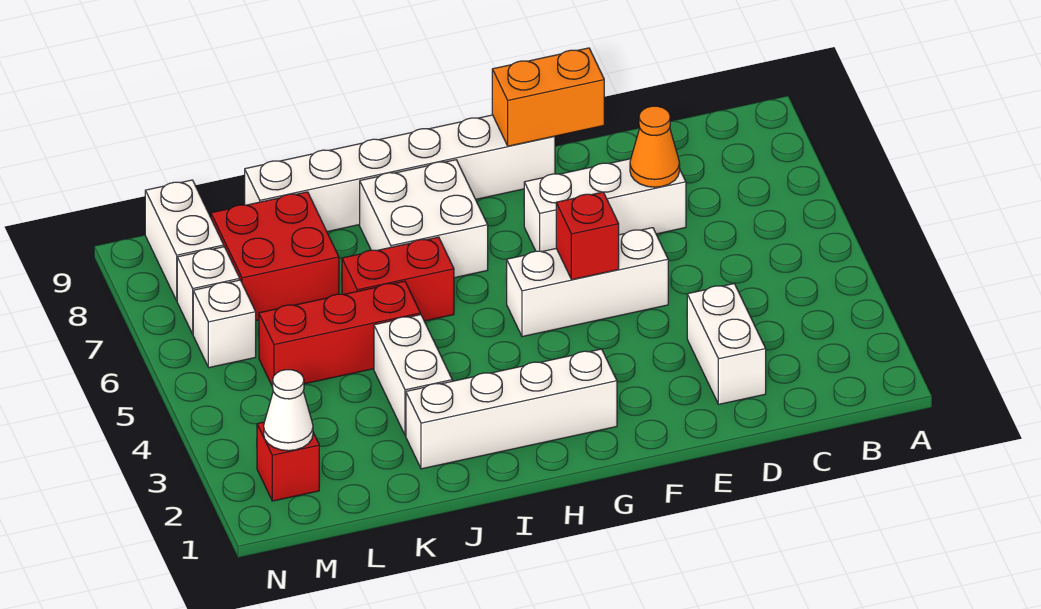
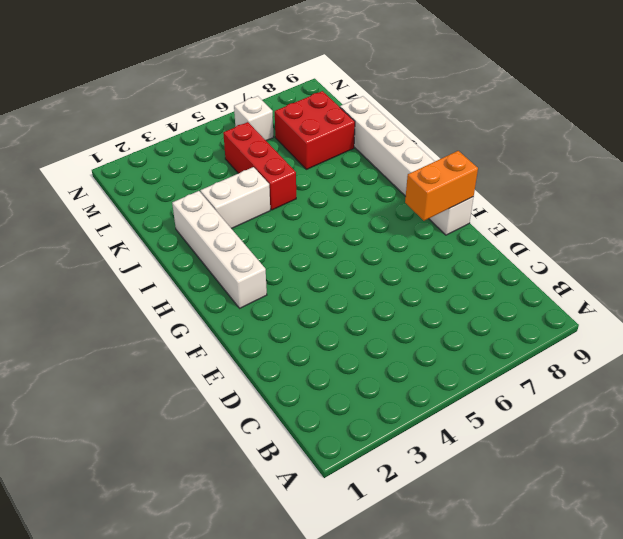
orange 1x2 brick [405,151,478,221] -> orange 1x2 brick turned to [492,48,604,146]
none -> white 1x2 brick [687,284,766,404]
none -> white 1x3 brick [524,159,686,252]
none -> white 1x3 brick [507,228,668,337]

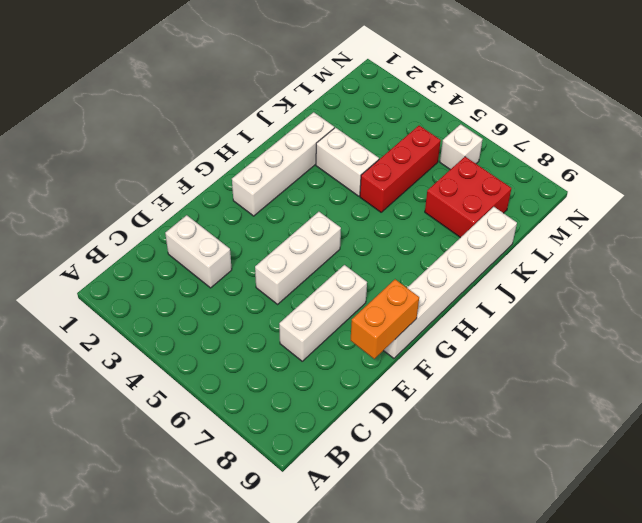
none -> white 2x2 brick [360,160,488,278]
none -> red 1x2 brick [342,237,454,321]
none -> red 1x1 brick [257,422,319,501]

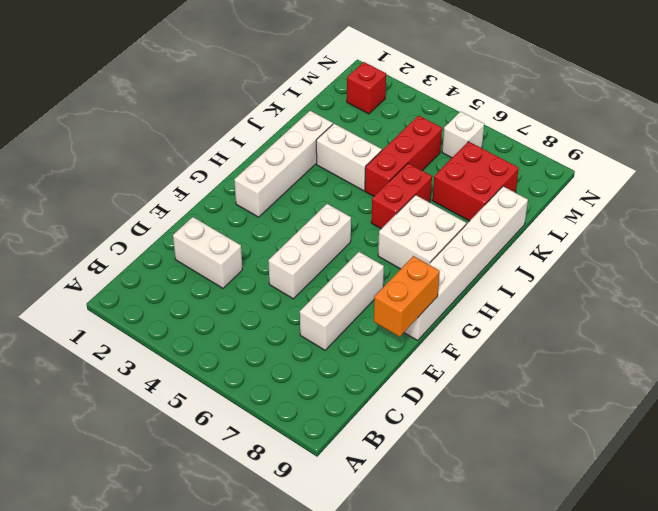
none -> white 1x1 brick [177,247,240,334]
none -> white 1x2 brick [145,180,224,300]
none -> orange 1x1 cone [630,106,680,187]

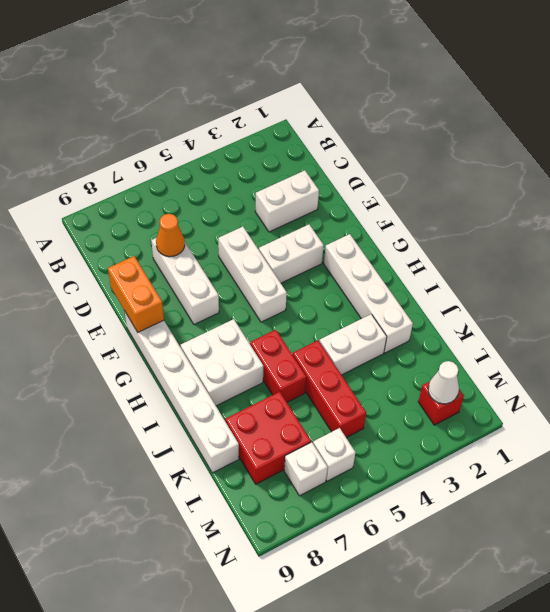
white 1x2 brick [259,225,324,283] -> white 1x2 brick moved to [145,180,224,300]
none -> red 1x1 brick [556,192,619,280]

